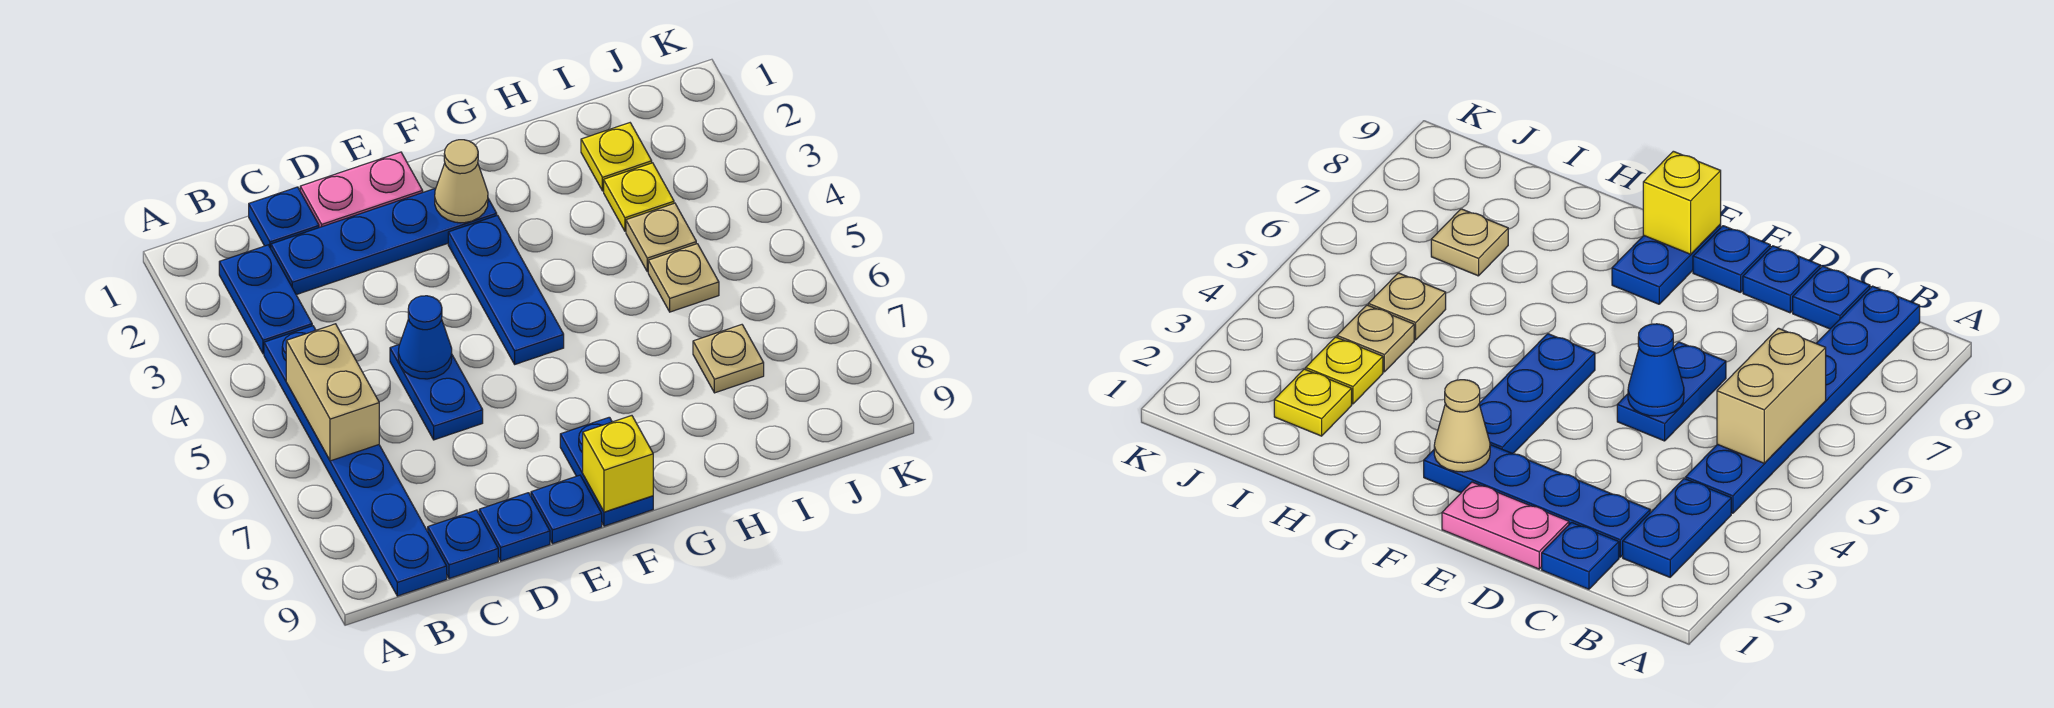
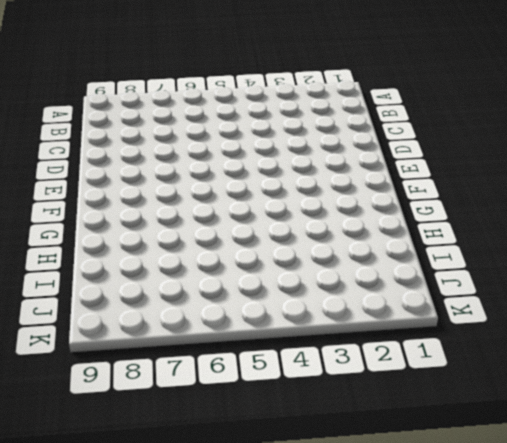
none -> blue 1x2 plate [219,245,312,354]
none -> blue 1x6 plate [264,326,447,596]
none -> blue 1x1 plate [249,187,319,248]

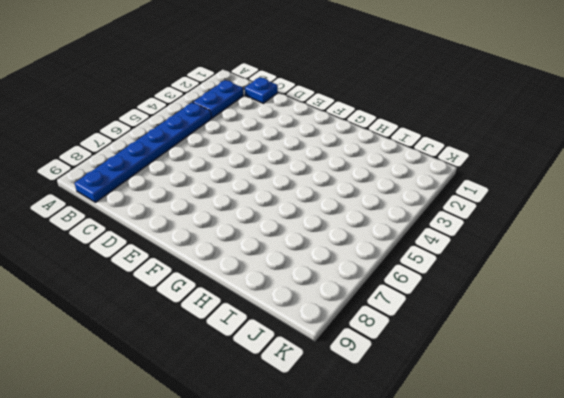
none -> blue 1x4 plate [271,188,497,295]
none -> blue 1x1 plate [428,510,498,579]
none -> pink 1x2 plate [300,152,423,228]

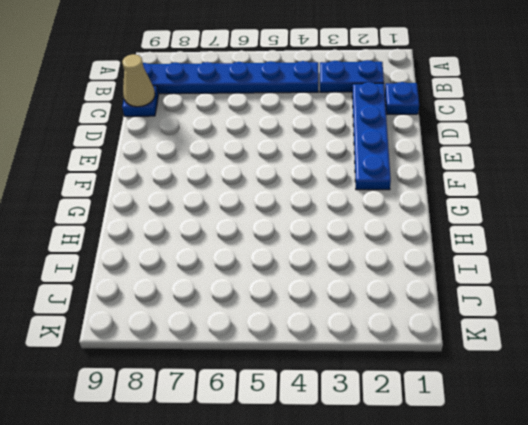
tan 1x1 cone [122,54,155,107] -> tan 1x1 cone moved to [435,140,488,223]
none -> pink 1x2 plate [300,152,423,228]
none -> blue 1x2 plate [390,344,483,440]
none -> blue 1x1 plate [479,493,550,561]

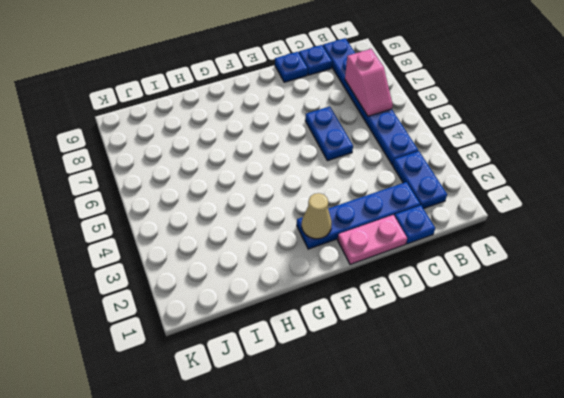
pink 1x2 slope [345,49,393,116] -> tan 1x2 brick [286,324,379,461]
none -> blue 1x1 plate [531,475,602,544]
none -> blue 1x3 plate [448,215,564,364]
none -> blue 1x2 plate [560,417,653,526]

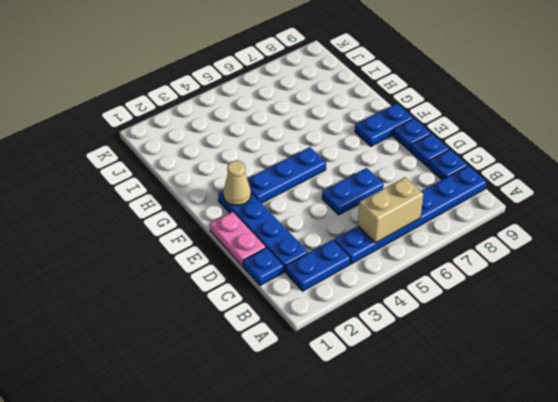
none -> yellow 1x1 plate [581,123,652,191]
none -> yellow 1x1 plate [604,163,674,231]
none -> tan 1x1 plate [626,203,696,272]

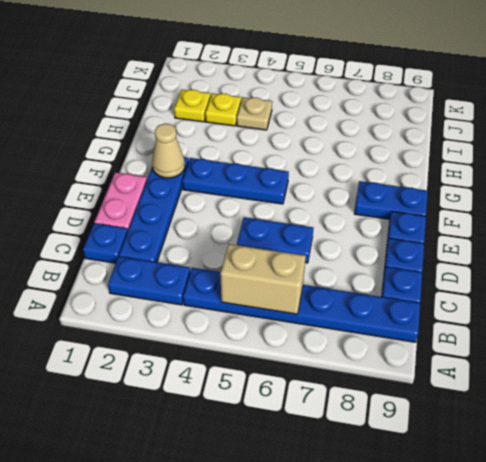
none -> tan 1x1 plate [648,244,719,312]
none -> tan 1x1 plate [693,325,764,393]
none -> blue 1x1 cone [398,296,452,379]

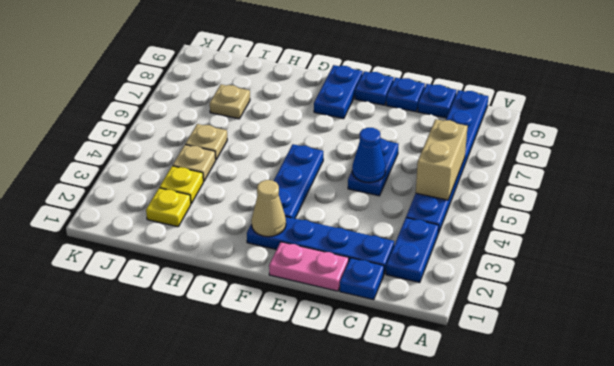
none -> yellow 1x1 brick [583,416,653,512]

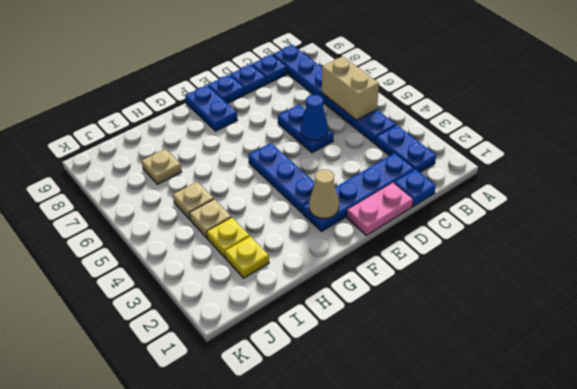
none -> yellow 1x1 brick [583,416,653,512]

